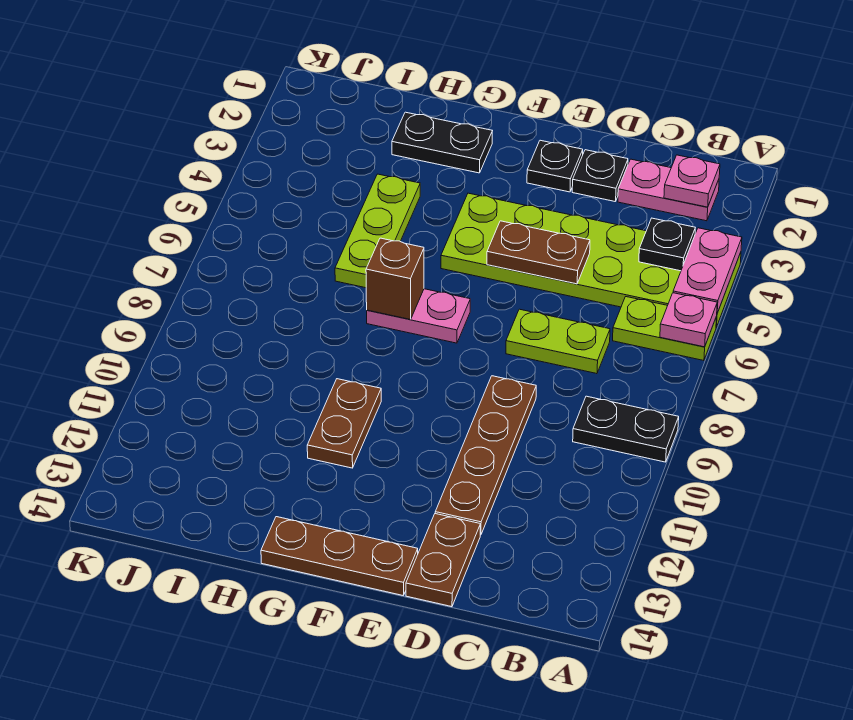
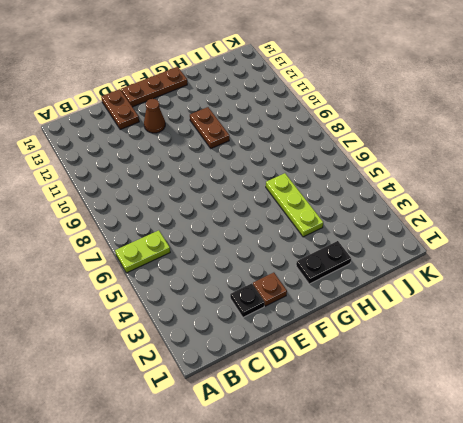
brown 1x1 plate [253,273,287,306] -> black 1x1 plate [527,140,583,192]
brown 1x1 cone [144,99,165,133] -> none
none -> lime 2x6 plate [441,193,741,327]
none -> black 1x2 plate [573,396,679,462]
none -> pink 1x2 plate [618,159,719,221]

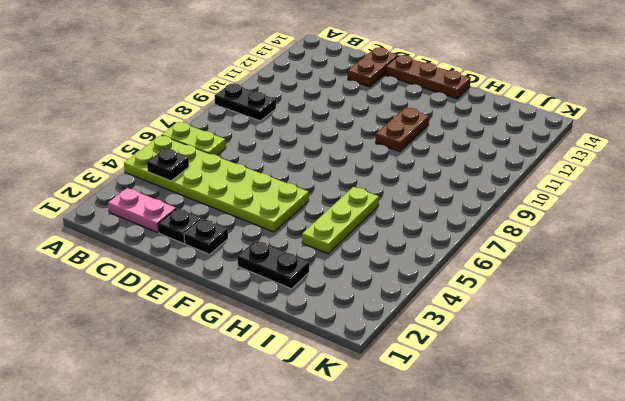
none -> lime 1x2 plate [506,309,610,374]
none -> brown 1x4 plate [435,376,536,535]
none -> pink 1x2 plate [367,289,470,343]

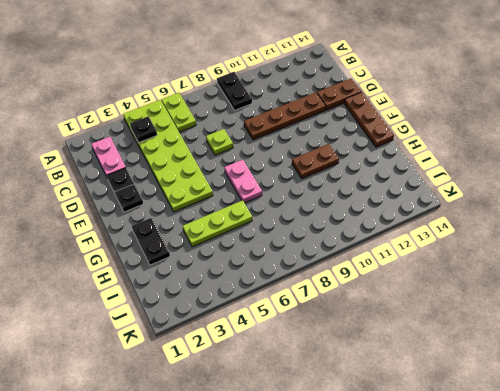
lime 1x1 plate [206,129,233,155] -> lime 1x2 plate [506,309,610,374]
none -> pink 1x2 plate [673,228,742,313]
none -> pink 1x1 plate [660,293,717,347]
none -> pink 1x1 plate [664,155,720,207]

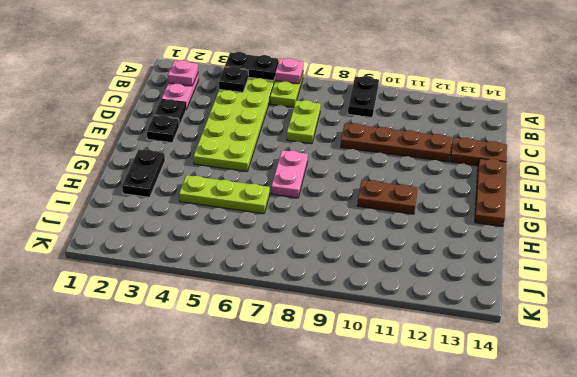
black 1x2 plate [225,52,279,81] -> pink 1x2 plate [673,228,742,313]
none -> brown 1x2 plate [487,221,590,284]
none -> brown 1x1 brick [366,238,424,319]

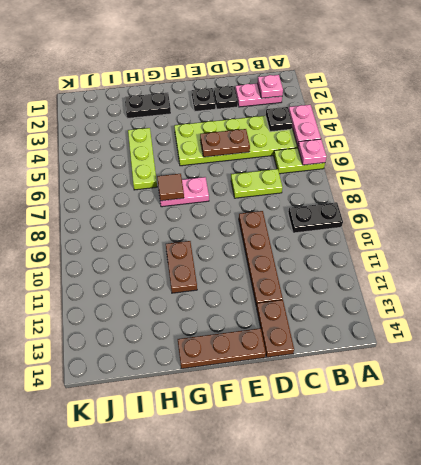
brown 1x1 tile [157,174,184,201] -> brown 1x1 brick [366,238,424,319]

